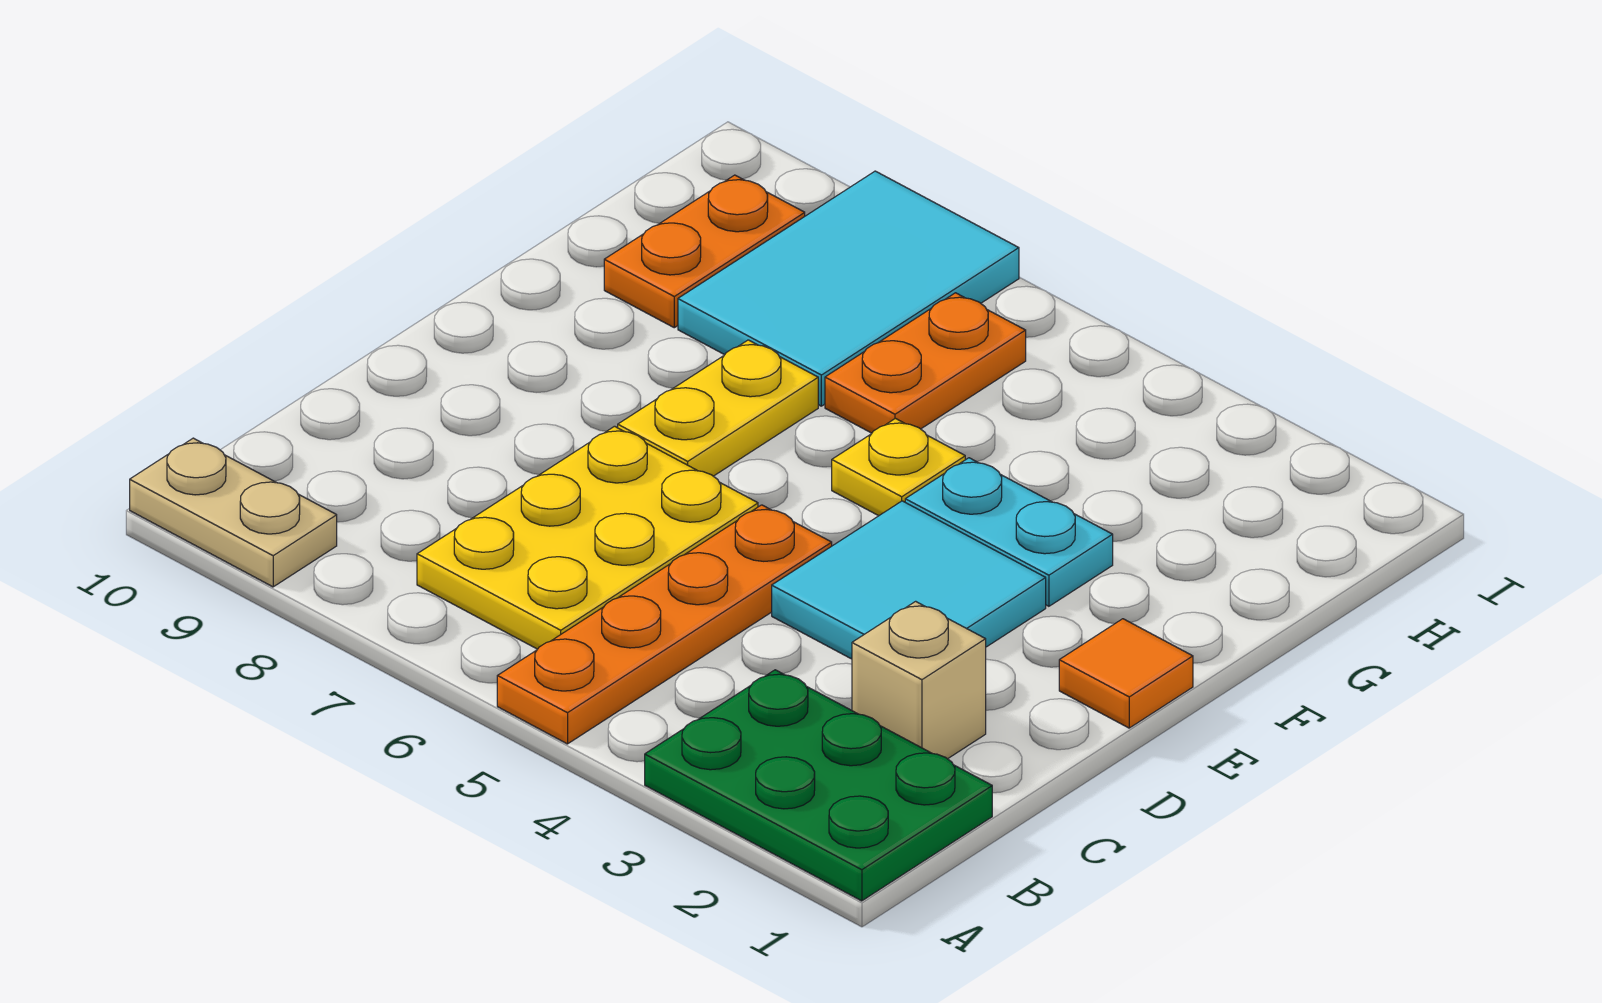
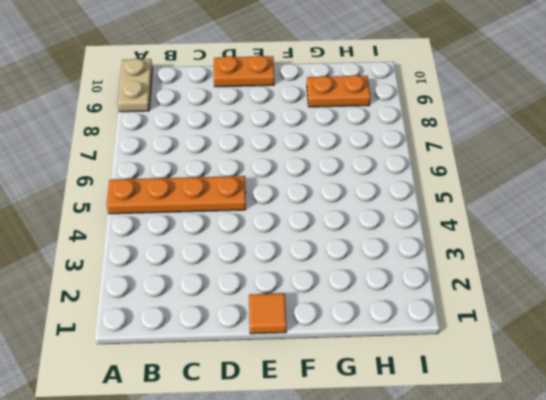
orange 1x2 plate [214,56,274,87] -> orange 1x2 plate moved to [825,293,1026,433]
none -> green 2x3 plate [645,670,992,901]
none -> yellow 2x3 plate [417,426,758,649]
none -> tan 1x1 brick [852,601,986,759]

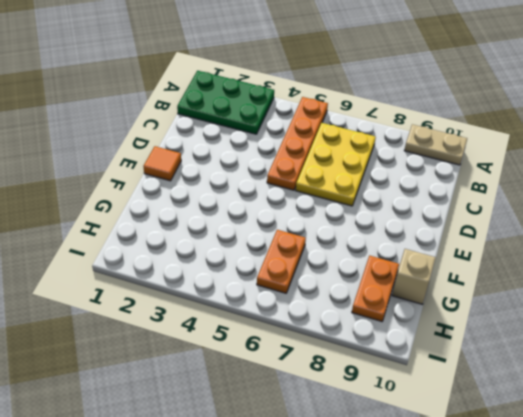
tan 1x1 brick [392,249,436,304] -> tan 1x1 brick moved to [852,601,986,759]
none -> cyan 2x2 tile [772,501,1046,659]
none -> yellow 1x2 plate [618,340,818,476]
none -> cyan 1x2 plate [905,458,1113,606]

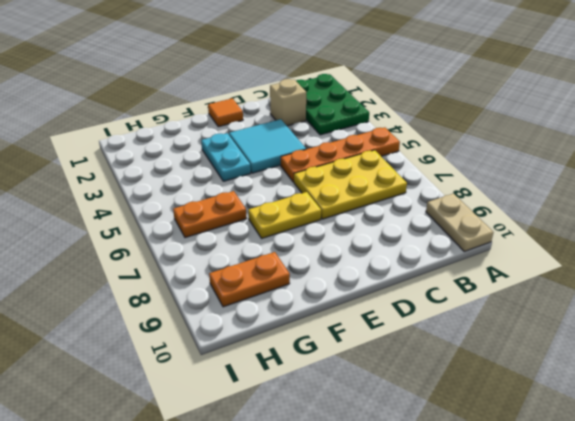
none -> yellow 1x1 plate [832,419,965,516]
none -> cyan 2x3 tile [678,171,1019,406]

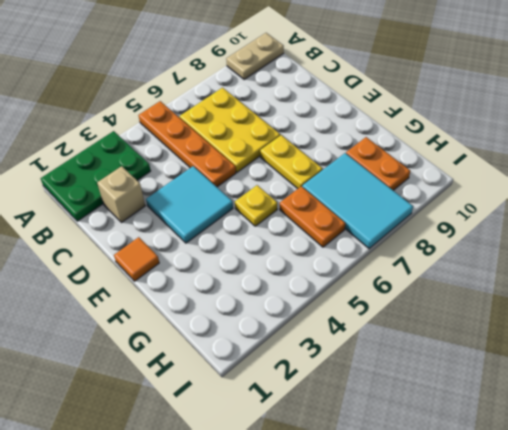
none -> cyan 1x2 plate [905,458,1113,606]

